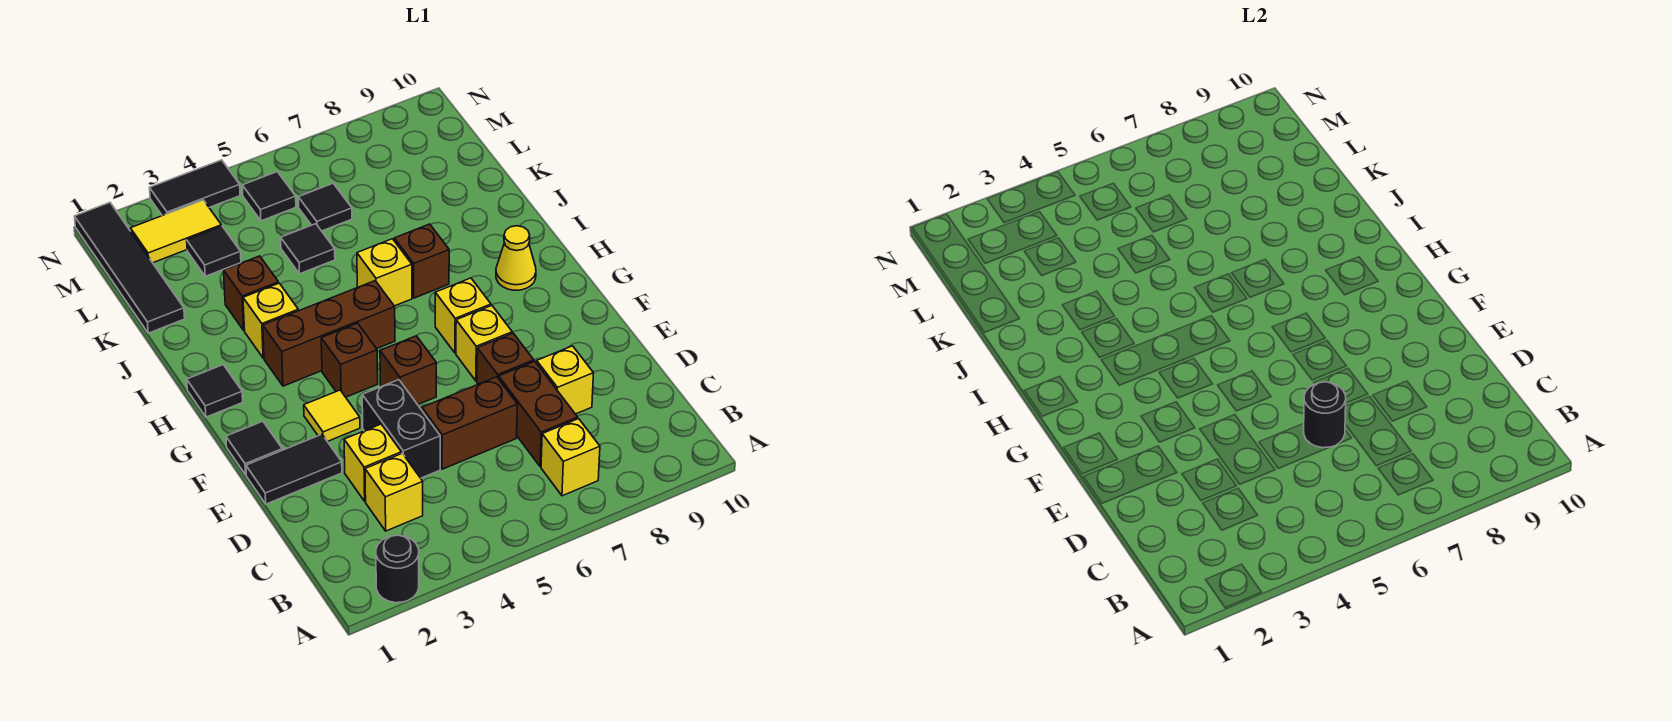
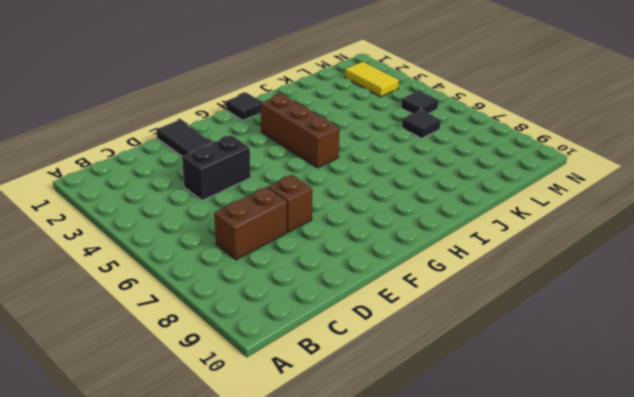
none -> black 1x1 round brick [376,535,419,603]
none -> yellow 1x1 brick [541,419,600,496]
none -> yellow 1x1 brick [365,453,423,531]
none -> yellow 1x1 brick [344,424,401,501]

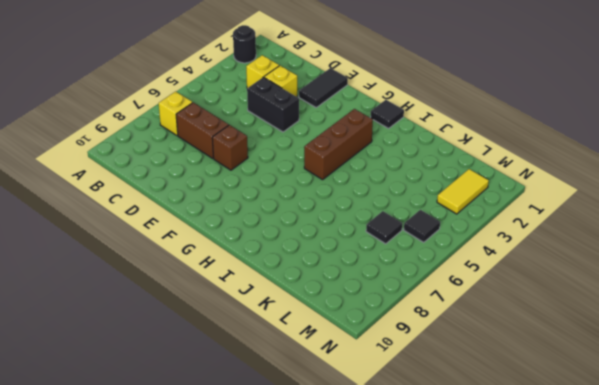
none -> brown 1x2 brick [422,377,517,469]
none -> yellow 1x1 brick [537,346,593,414]
none -> black 1x1 tile [226,421,282,475]
none -> yellow 1x1 tile [304,390,360,442]

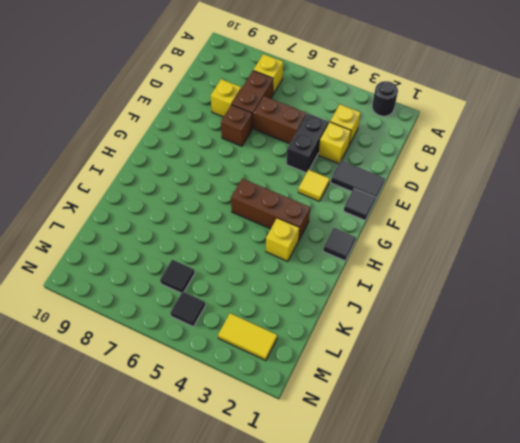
none -> brown 1x1 brick [380,336,436,405]
none -> yellow 1x1 brick [456,305,512,381]
none -> brown 1x1 brick [321,323,378,397]
none -> yellow 1x1 brick [435,278,491,353]

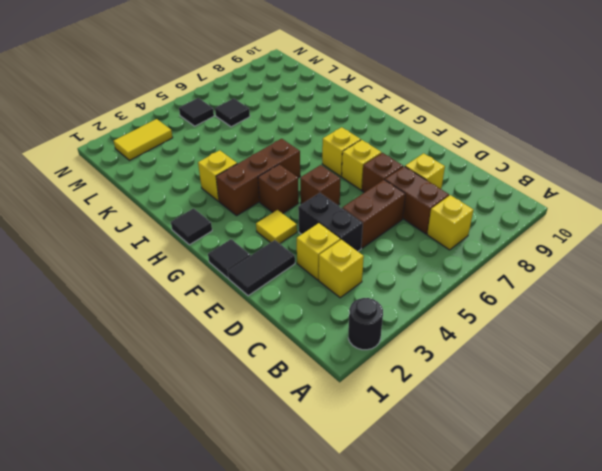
none -> yellow 1x1 cone [496,226,536,290]
none -> yellow 1x1 brick [357,239,412,306]
none -> brown 1x1 brick [394,224,449,298]
none -> brown 1x1 brick [224,256,279,330]

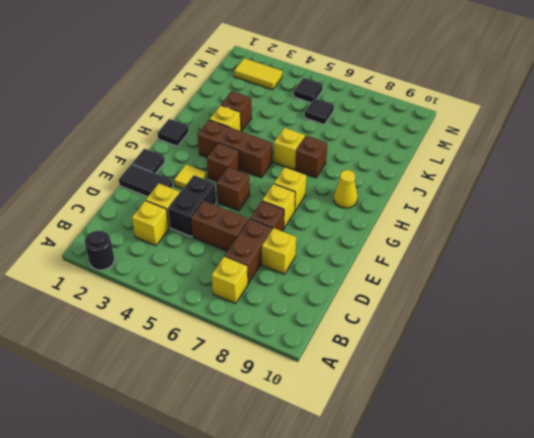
none -> black 1x4 tile [75,203,185,333]
none -> black 1x1 tile [281,224,335,274]
none -> black 1x1 tile [187,226,241,276]
none -> black 1x2 tile [150,160,240,216]

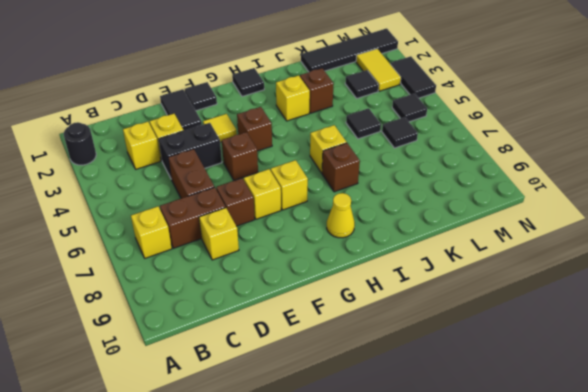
none -> brown 1x3 brick [263,281,395,386]
none -> black 1x1 round brick [1304,382,1346,448]

